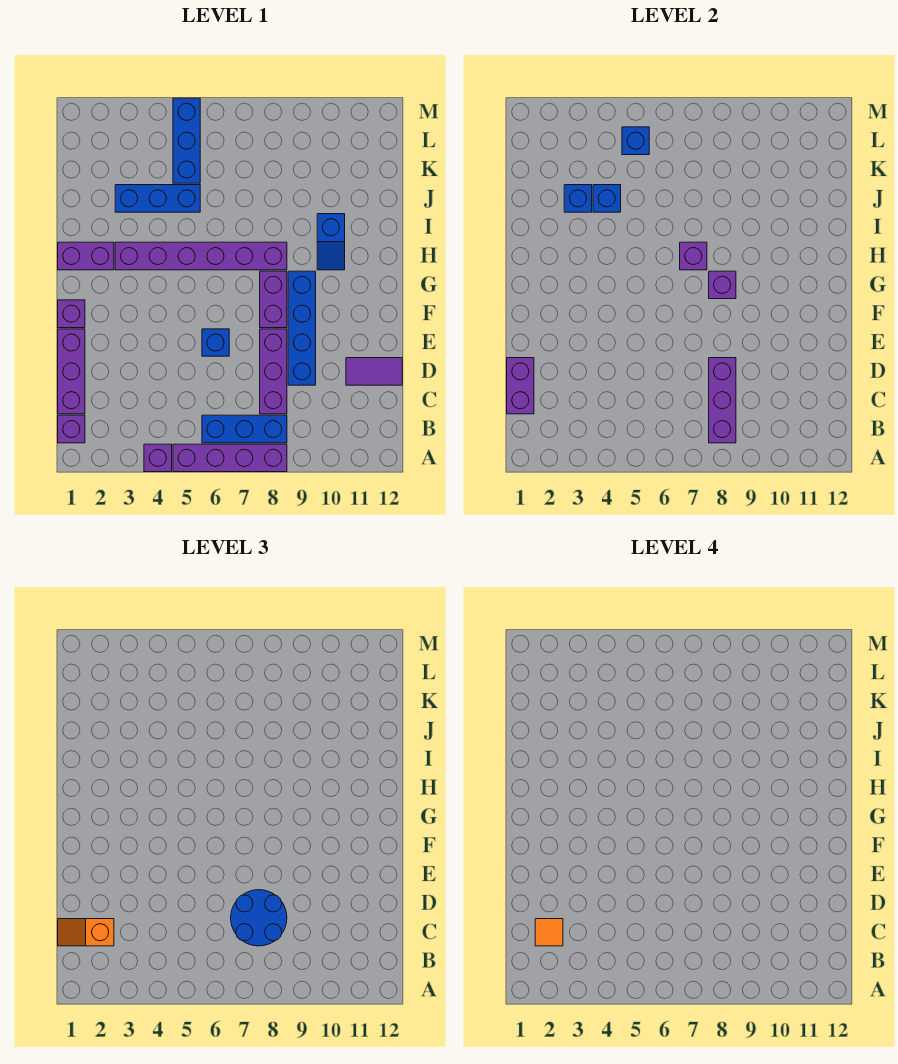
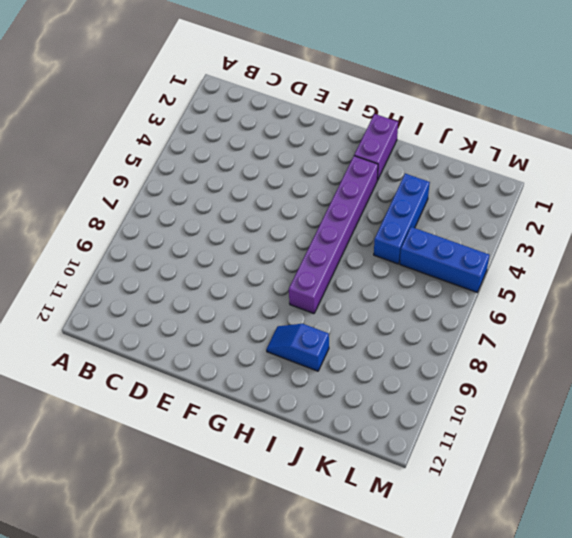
none -> purple 1x1 brick [144,444,172,472]
none -> purple 1x4 brick [173,444,287,472]
none -> purple 1x1 brick [58,415,85,443]

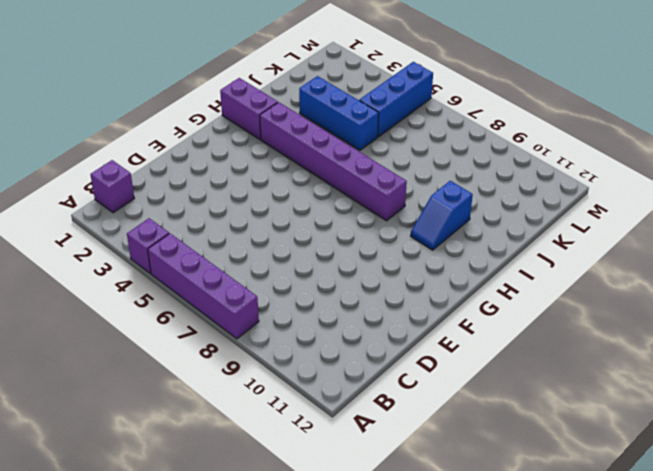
none -> blue 1x3 brick [202,415,287,443]
none -> purple 1x3 brick [58,329,85,414]
none -> purple 1x3 brick [260,329,287,414]

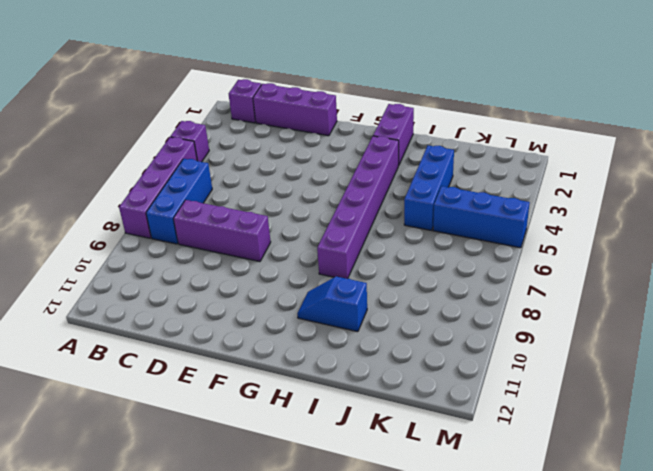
none -> blue 1x4 brick [288,271,316,385]
none -> purple 1x2 tile [346,358,402,385]
none -> blue 1x1 brick [202,329,229,356]

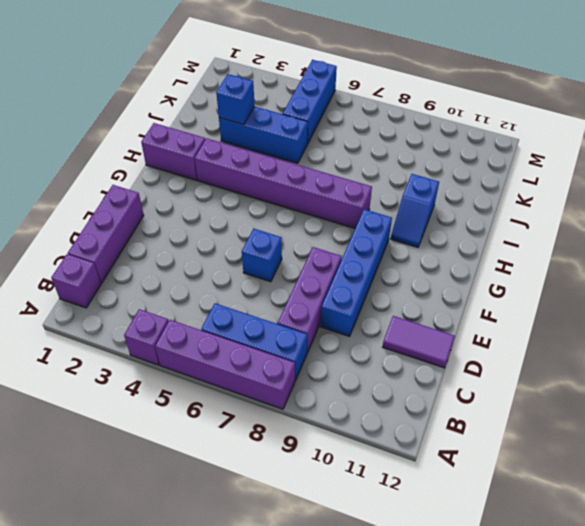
none -> purple 1x1 brick [58,300,85,328]
none -> purple 1x2 brick [260,271,287,328]
none -> purple 1x3 brick [709,358,736,443]

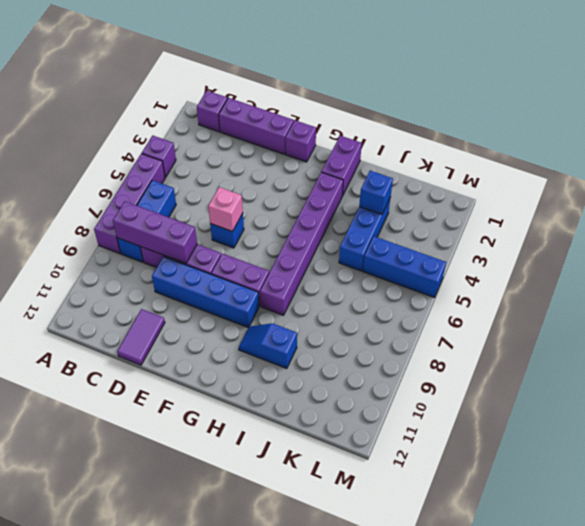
pink 1x1 brick [208,187,243,232] -> none
none -> purple 1x2 brick [507,358,534,414]
none -> purple 1x1 brick [709,271,736,299]
none -> purple 1x1 brick [680,242,707,270]

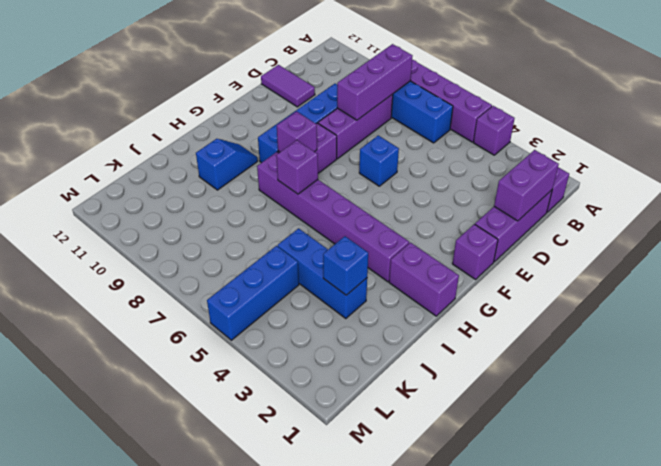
none -> blue 1x1 brick [593,185,621,212]
none -> blue 1x1 brick [622,127,649,155]
none -> orange 1x2 slope [58,919,114,946]

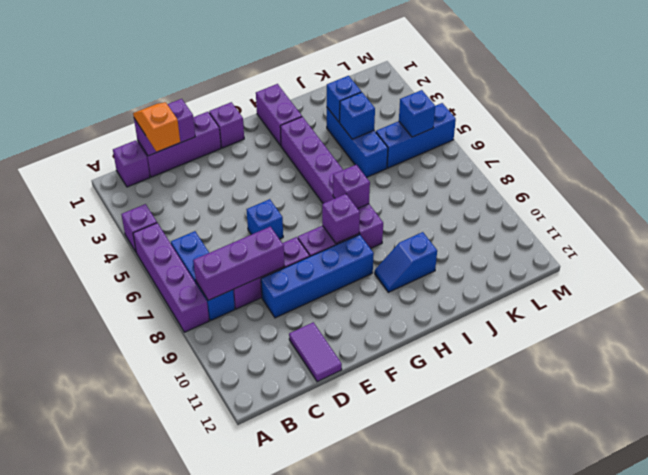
none -> blue 2x2 round brick [231,890,287,946]
none -> orange 1x1 tile [535,919,563,946]

